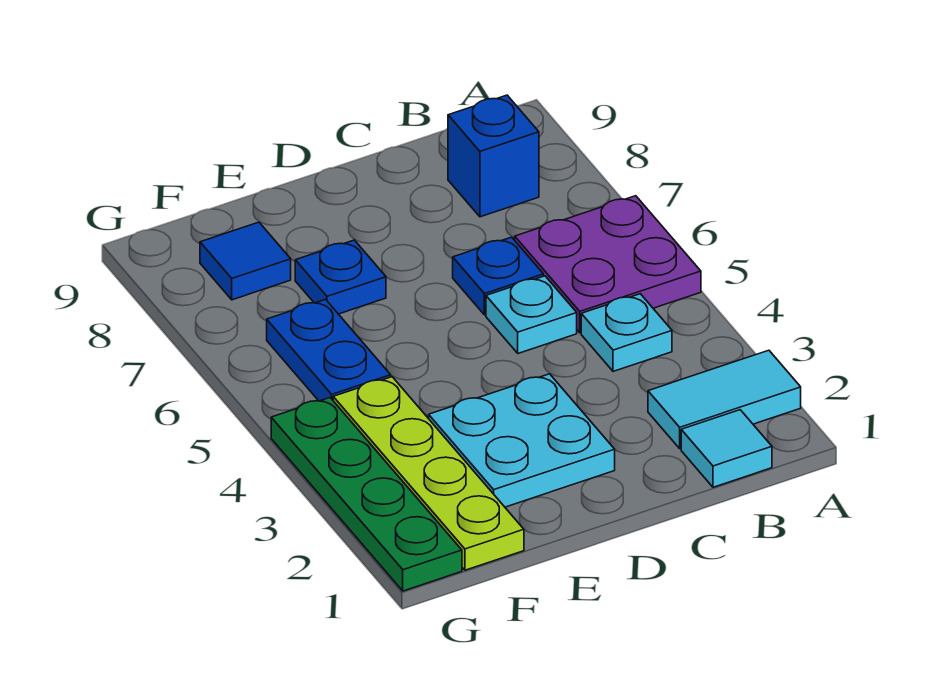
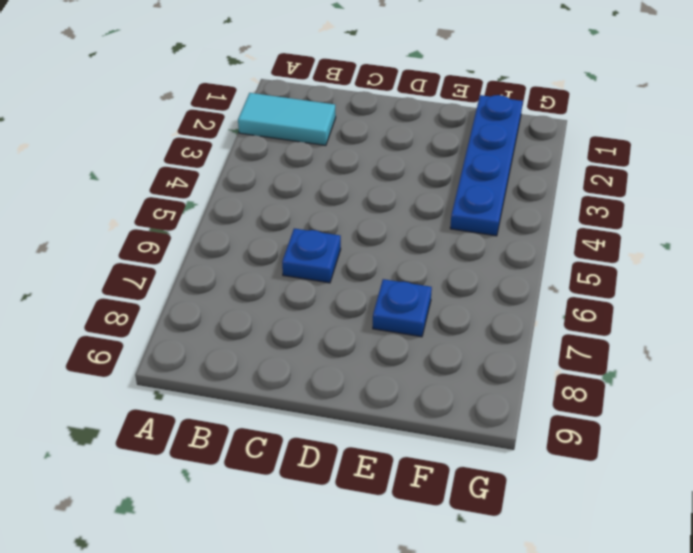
blue 1x4 plate [450,95,523,236] -> lime 1x4 plate [333,377,524,570]
none -> purple 2x2 plate [515,196,701,333]
none -> cyan 1x1 tile [681,410,772,487]
none -> cyan 1x1 plate [581,294,672,371]

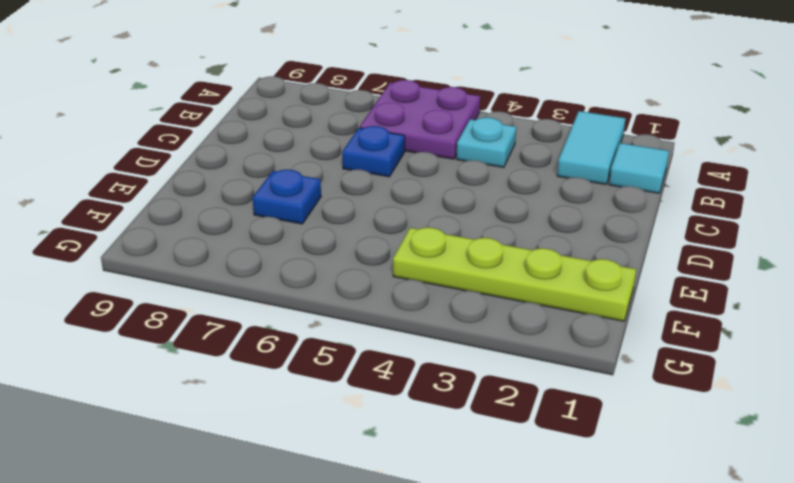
none -> blue 1x1 brick [448,95,539,217]
none -> cyan 1x1 plate [486,276,577,353]
none -> cyan 2x2 plate [429,374,615,507]

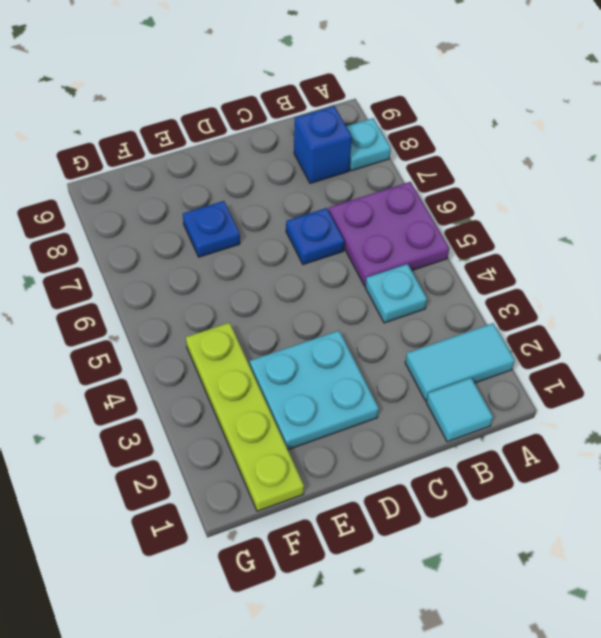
cyan 1x1 plate [346,118,391,171] -> cyan 1x1 plate moved to [486,276,577,353]
none -> blue 1x2 plate [267,300,391,401]
none -> blue 1x1 tile [200,222,291,300]
none -> green 1x4 plate [271,398,462,591]

